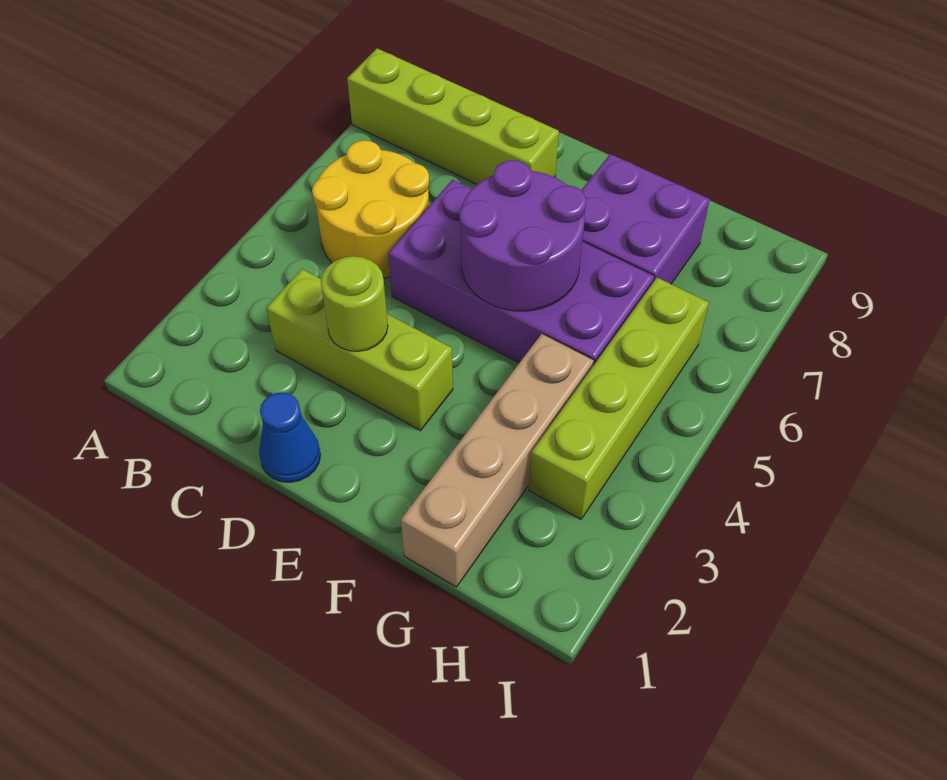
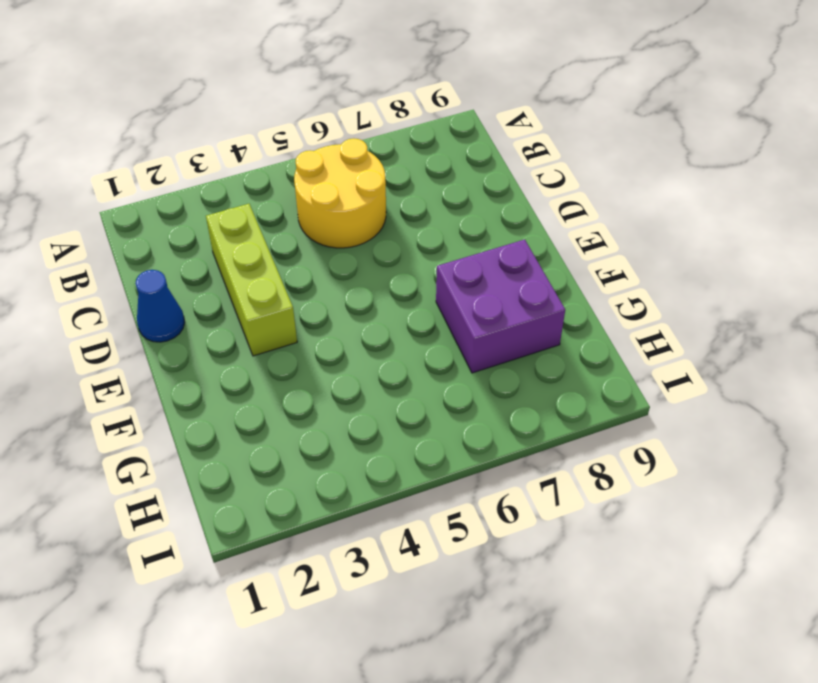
none -> lime 1x4 brick [347,48,559,184]
none -> purple 2x4 brick [388,179,654,365]

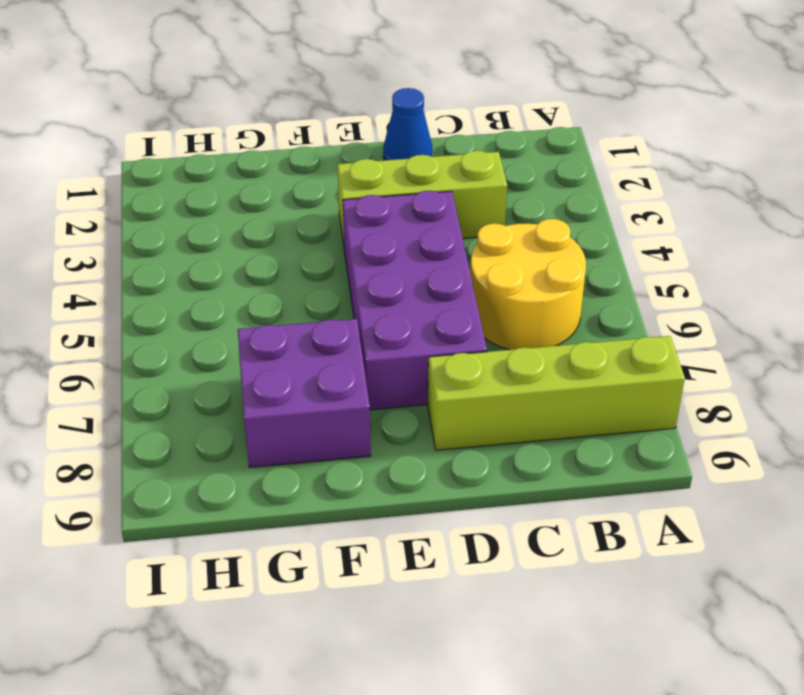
purple 2x4 brick [343,191,487,410] -> purple 2x4 brick turned to [388,179,654,365]
none -> tan 1x4 brick [401,334,593,587]
none -> lime 1x4 brick [529,278,709,519]

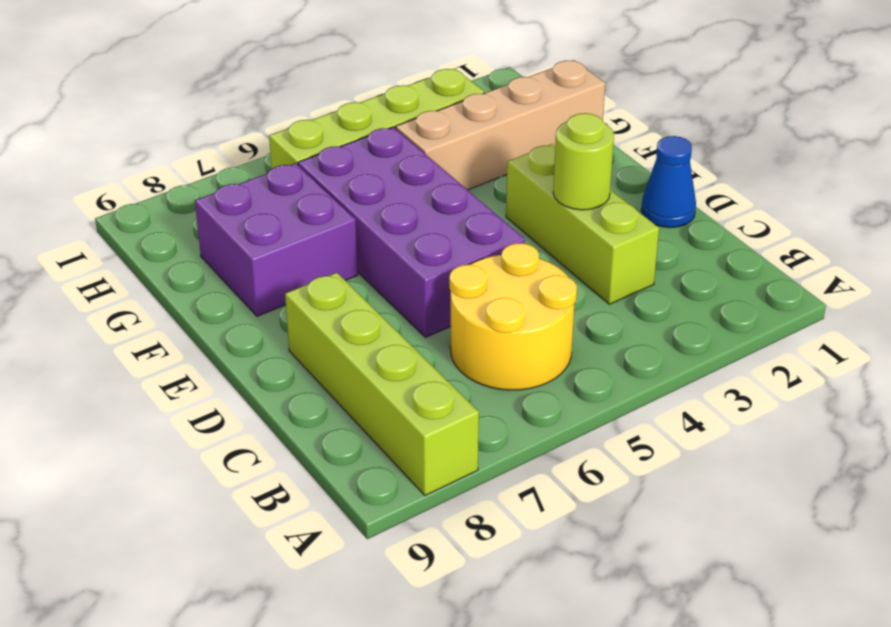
none -> purple 2x2 round brick [460,160,586,311]

